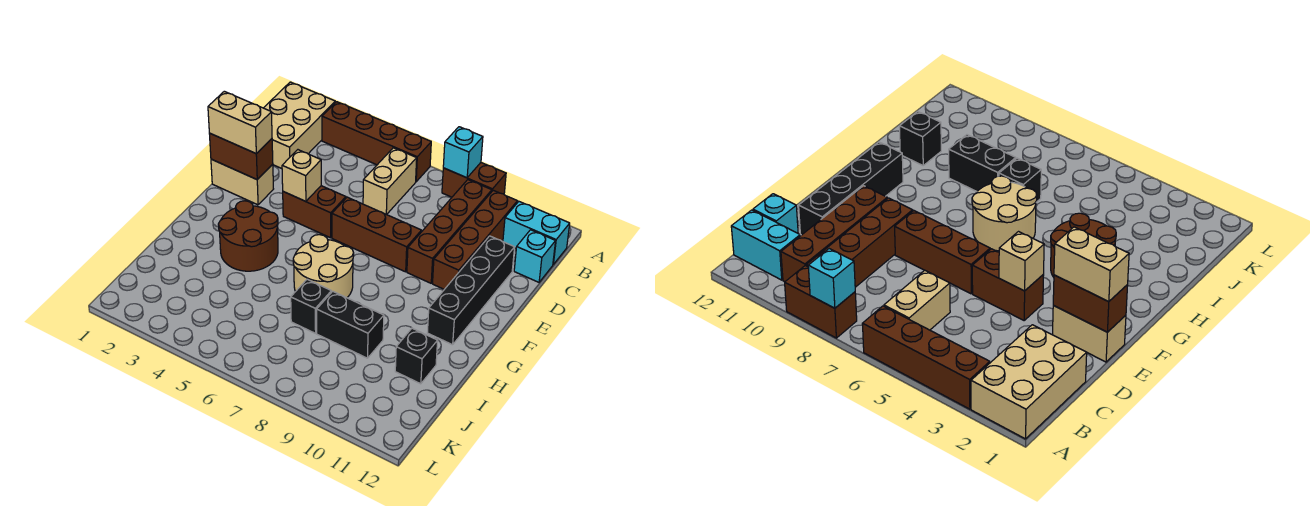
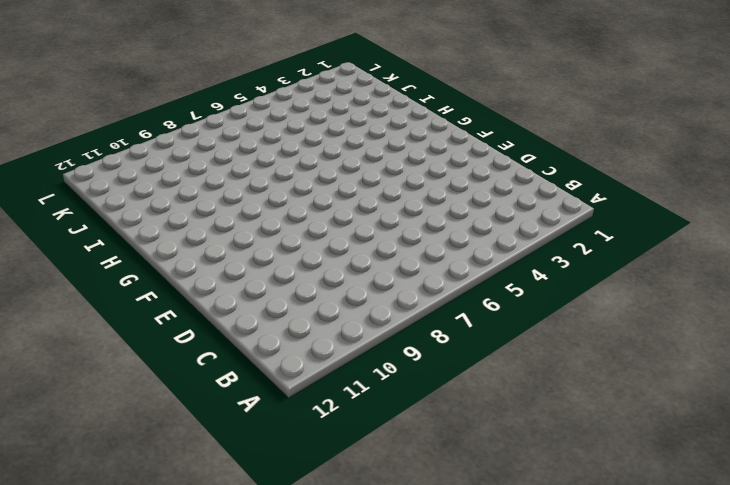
none -> tan 2x3 brick [264,82,335,169]
none -> brown 1x4 brick [322,102,431,182]
none -> brown 1x2 brick [442,163,506,197]

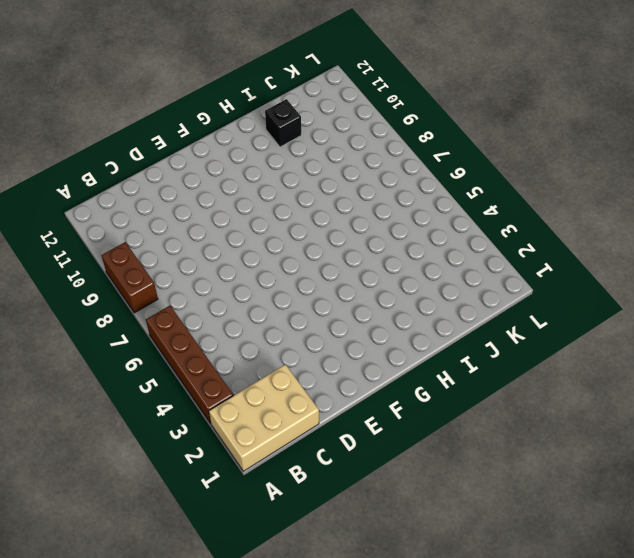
none -> tan 1x2 brick [363,148,417,214]
none -> brown 1x4 brick [407,180,492,283]
none -> brown 1x4 brick [433,190,517,289]

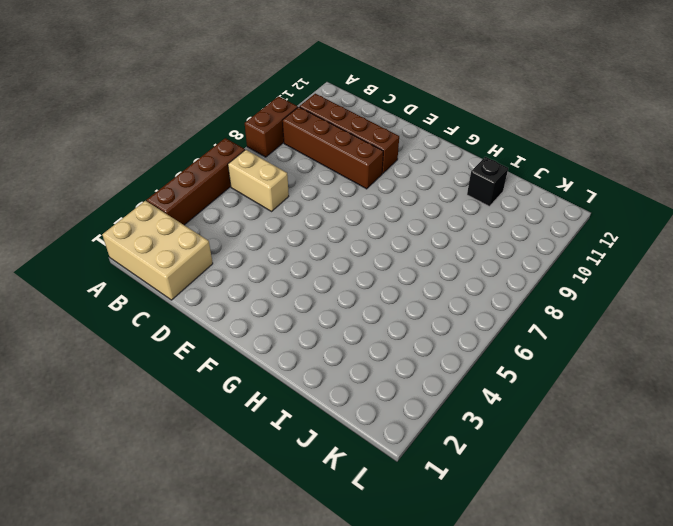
none -> cyan 1x2 brick [503,202,570,264]
none -> cyan 1x1 brick [514,230,555,282]
none -> black 1x4 brick [427,236,515,345]

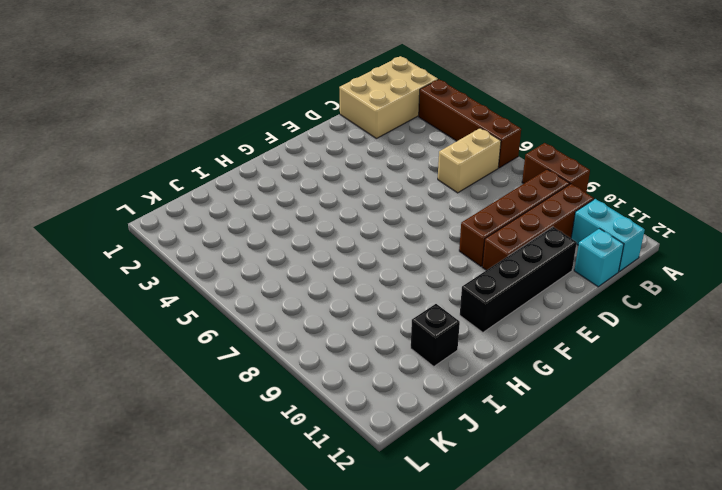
none -> tan 1x2 brick [211,159,273,205]
none -> brown 1x2 brick [283,186,346,238]
none -> brown 1x3 brick [332,197,421,272]

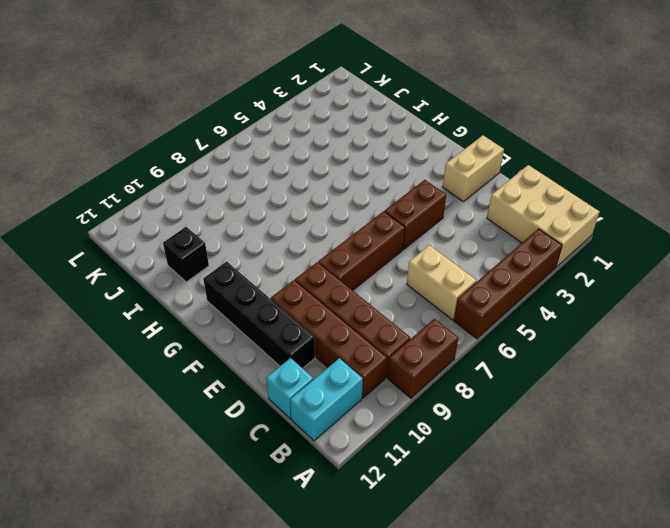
none -> brown 2x2 round brick [218,201,278,271]
none -> tan 2x2 round brick [293,235,354,298]
none -> black 1x1 brick [291,279,331,333]

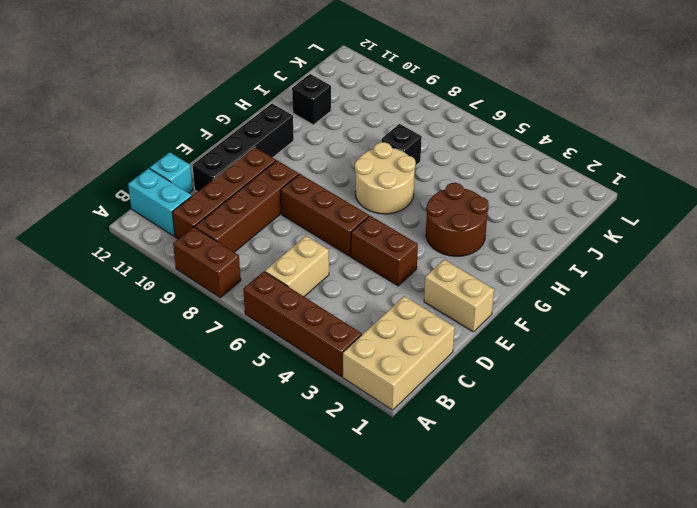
none -> black 1x2 brick [317,291,384,358]
none -> cyan 1x1 brick [443,127,483,178]
none -> brown 1x2 brick [209,133,273,179]

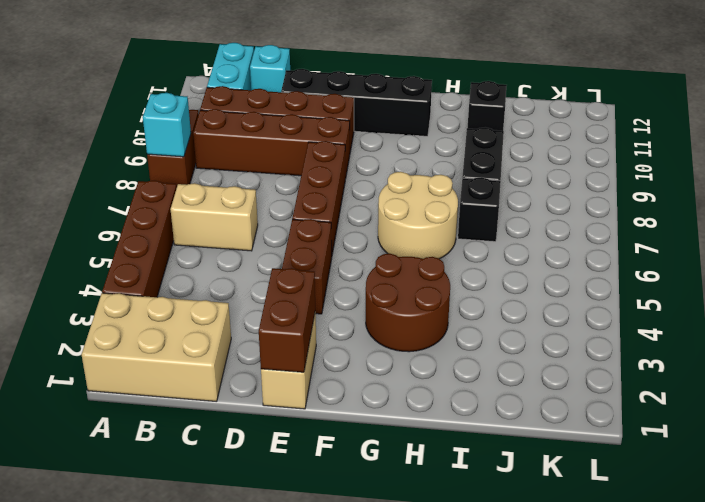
none -> tan 1x1 brick [282,150,321,201]
none -> tan 1x2 brick [208,91,272,154]

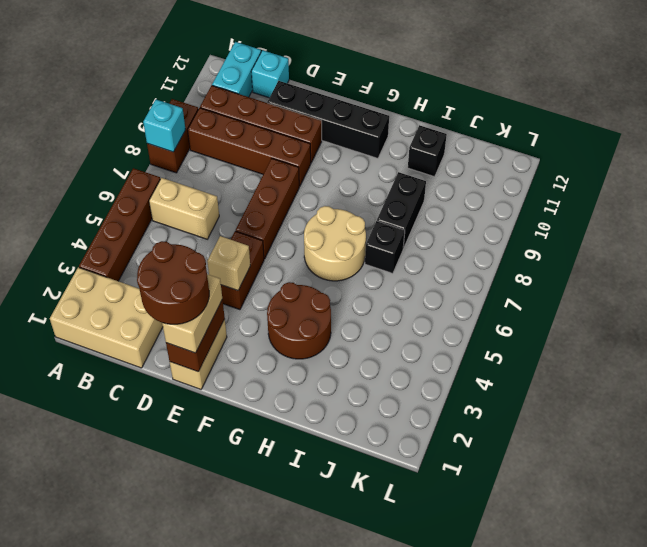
brown 2x2 round brick [137,241,209,324] -> none

